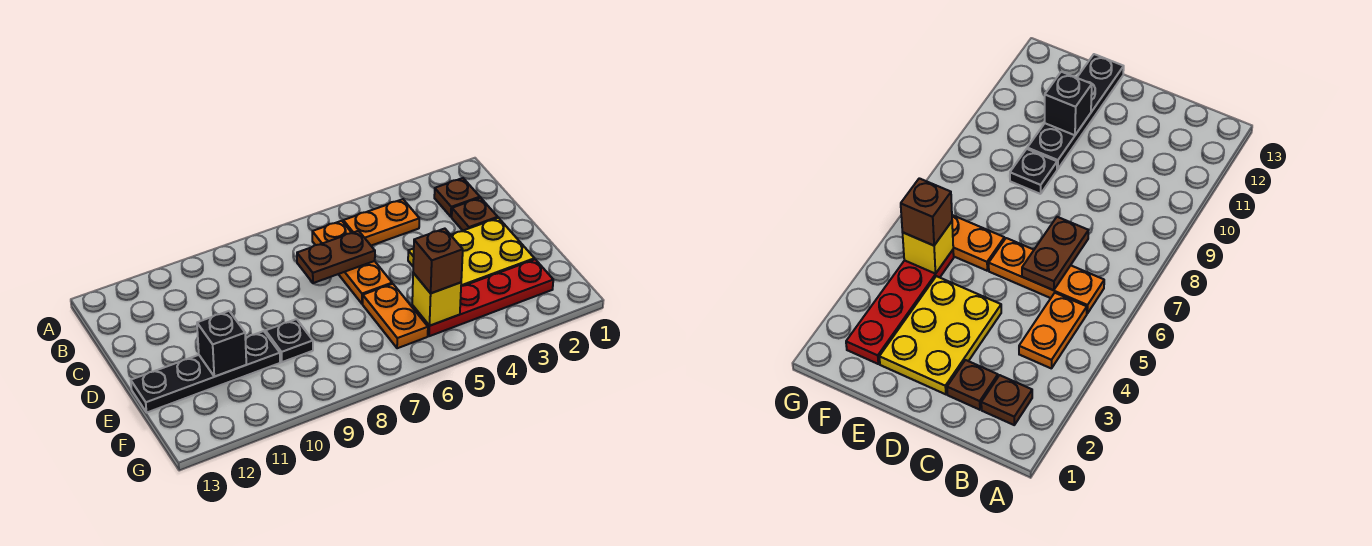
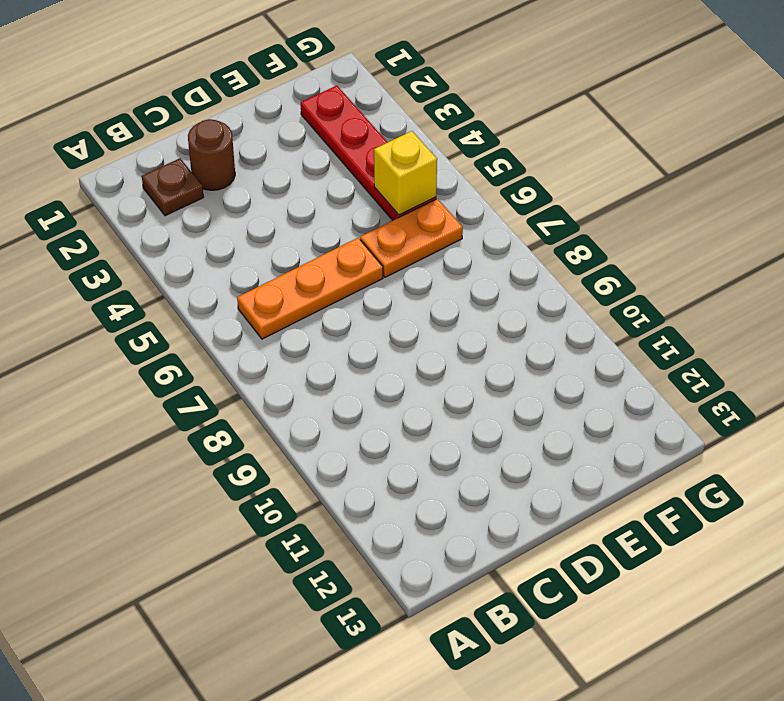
brown 1x1 round brick [188,119,235,190] -> brown 1x1 plate [452,198,498,231]
none -> orange 1x2 plate [343,199,419,246]
none -> yellow 2x3 plate [408,218,534,286]
none -> black 1x1 plate [265,319,313,362]

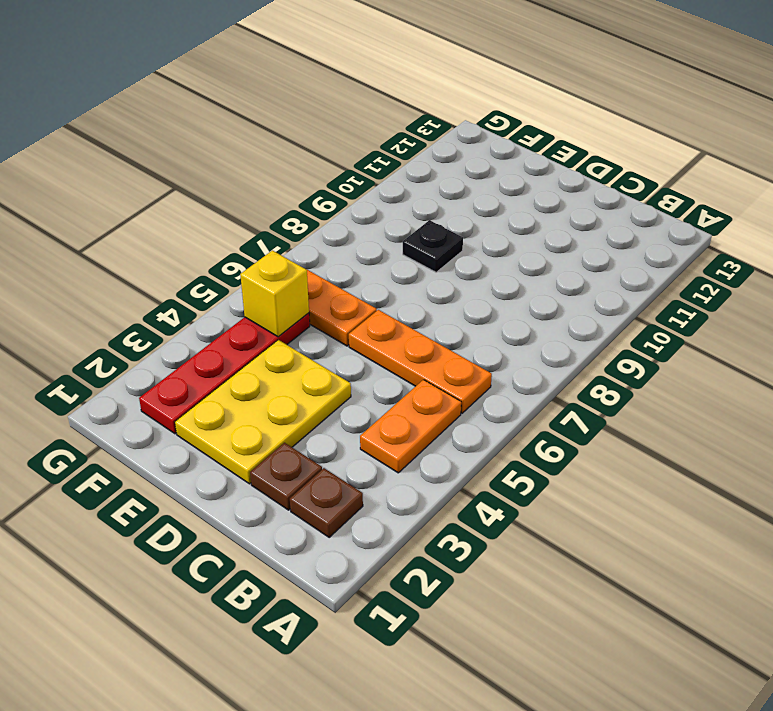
none -> black 1x4 plate [131,331,280,412]
none -> brown 1x2 plate [297,231,375,283]
none -> black 1x1 brick [197,311,246,376]

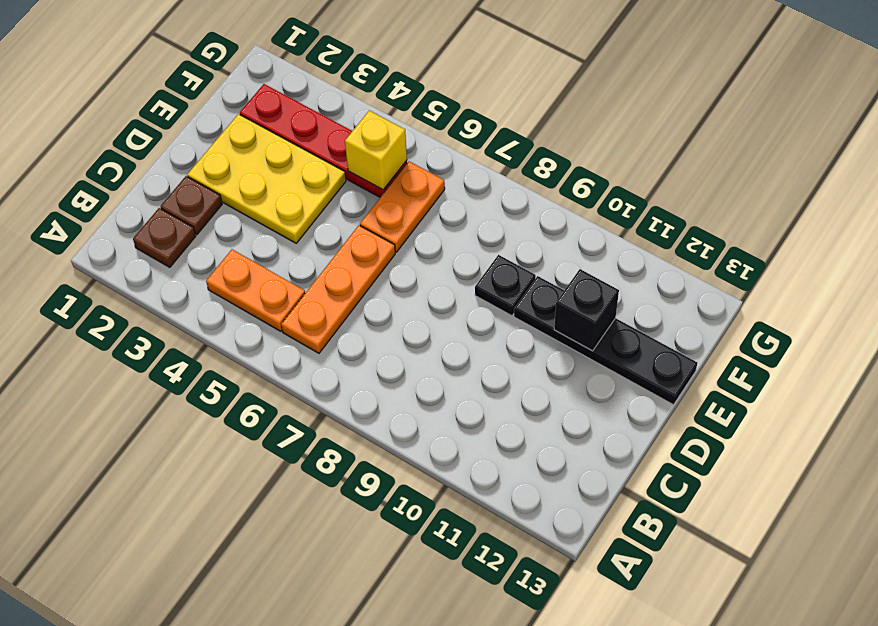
none -> brown 1x2 plate [297,231,375,283]
none -> brown 1x1 brick [413,229,463,293]

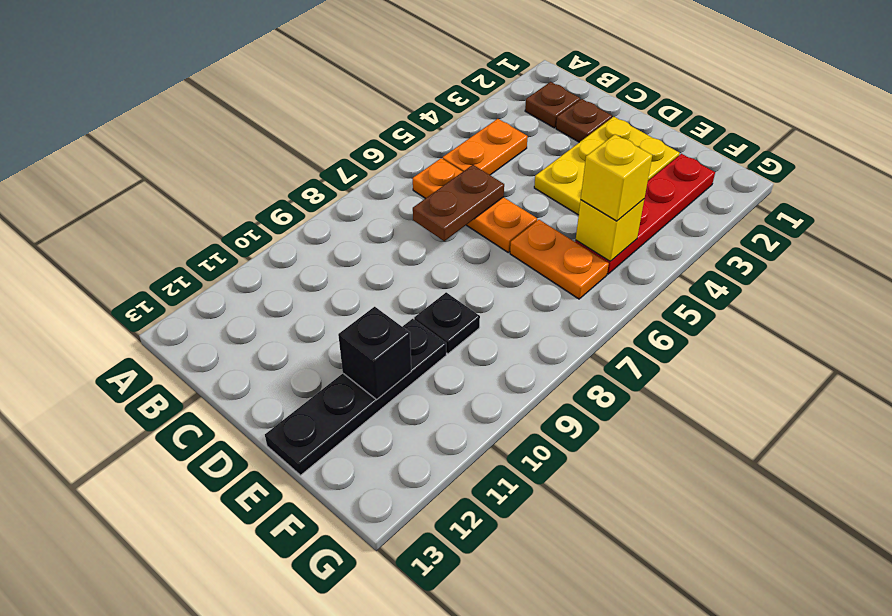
yellow 1x1 brick [581,134,652,221] -> brown 1x1 brick [413,229,463,293]

